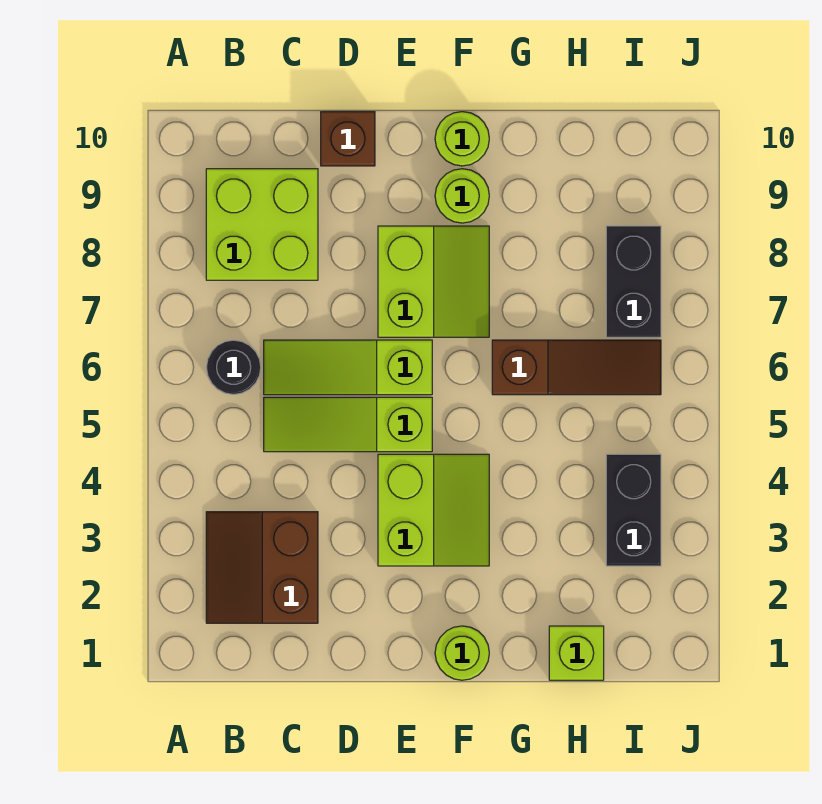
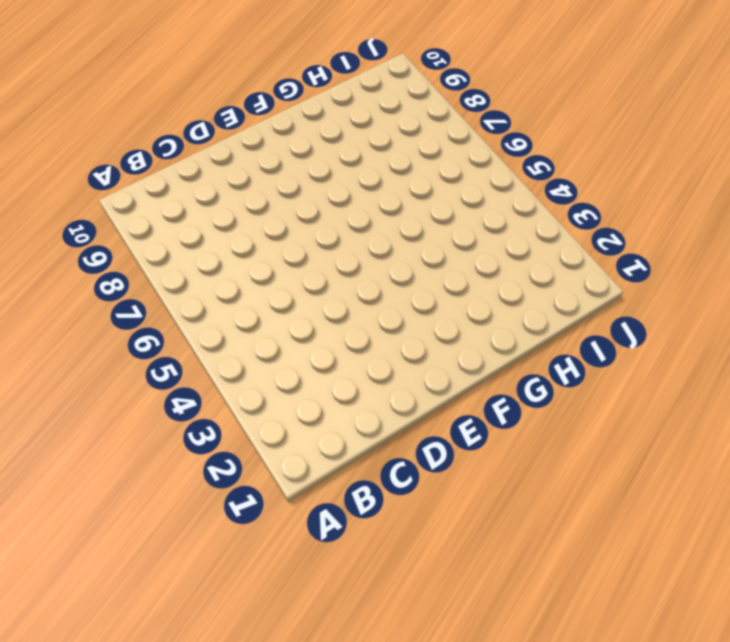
none -> brown 2x2 slope [206,512,318,623]
none -> black 1x1 round brick [206,340,261,395]
none -> lime 2x2 brick [206,169,318,280]

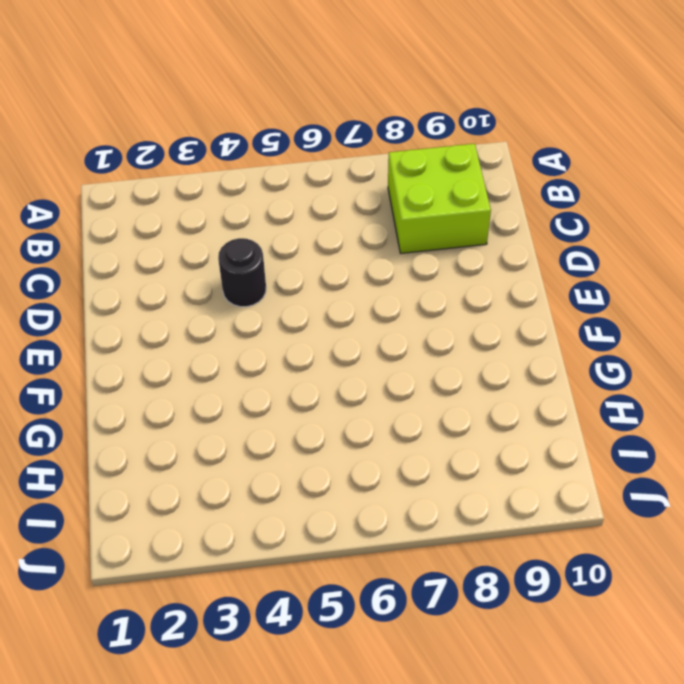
black 1x1 round brick [218,238,266,307] -> black 1x1 round brick moved to [206,340,261,395]
none -> brown 2x2 slope [206,512,318,623]
none -> lime 1x3 slope [264,397,432,452]
none -> lime 1x3 slope [264,340,432,395]

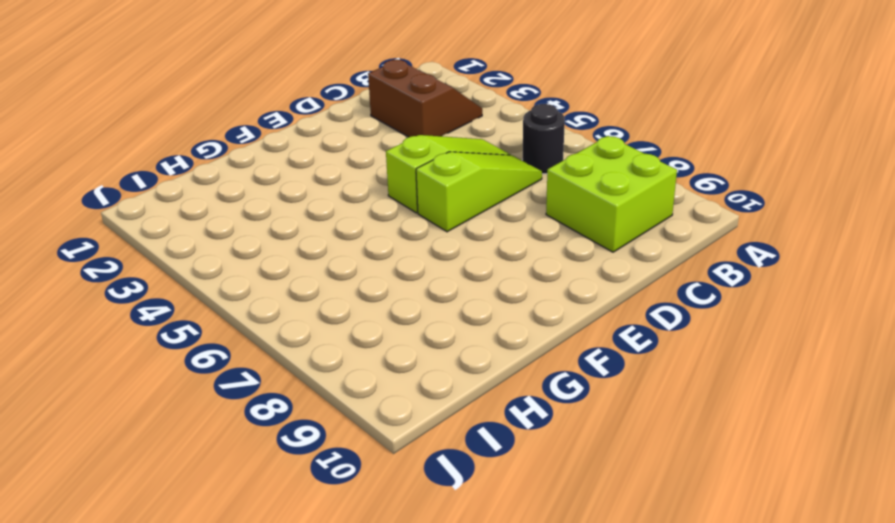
none -> brown 1x1 brick [321,112,375,166]
none -> lime 2x2 slope [378,454,489,566]
none -> lime 2x2 slope [378,226,489,337]

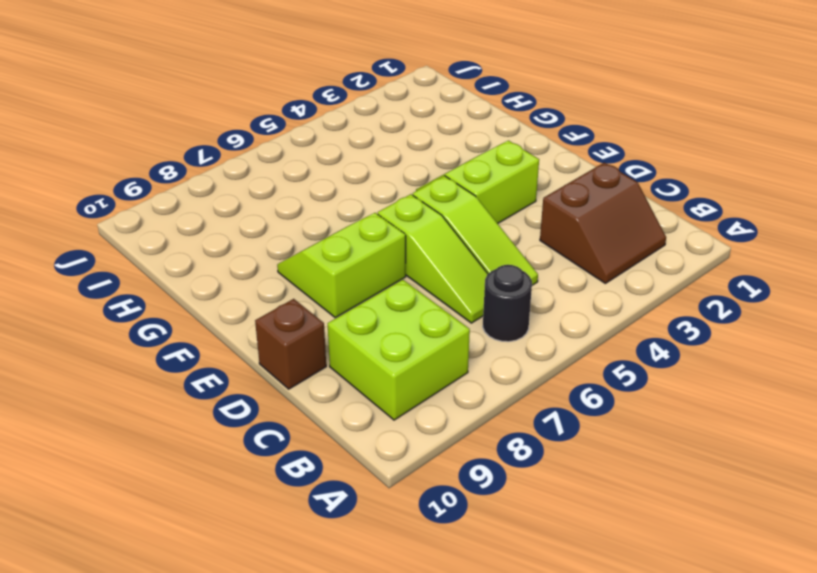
none -> lime 1x1 round brick [435,626,489,680]
none -> lime 1x1 round brick [435,169,489,223]
none -> lime 1x1 round brick [435,112,489,166]

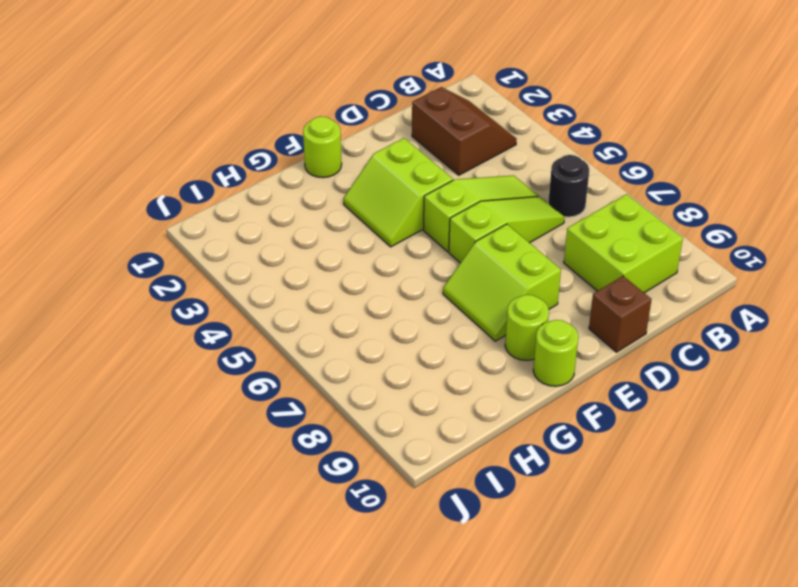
none -> brown 1x3 slope [492,340,661,395]
none -> lime 1x1 brick [549,626,604,680]
none -> black 1x2 brick [606,454,661,566]

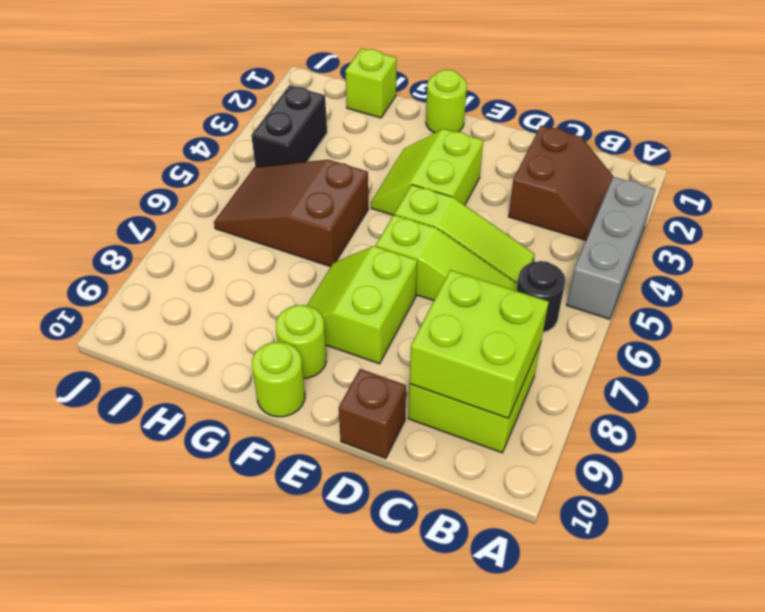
grey 1x3 brick [567,177,655,319] -> none
lime 2x2 brick [410,270,549,418] -> none
brown 2x3 slope [214,160,368,267] -> brown 1x3 slope [492,340,661,395]
none -> black 1x2 brick [606,226,661,337]

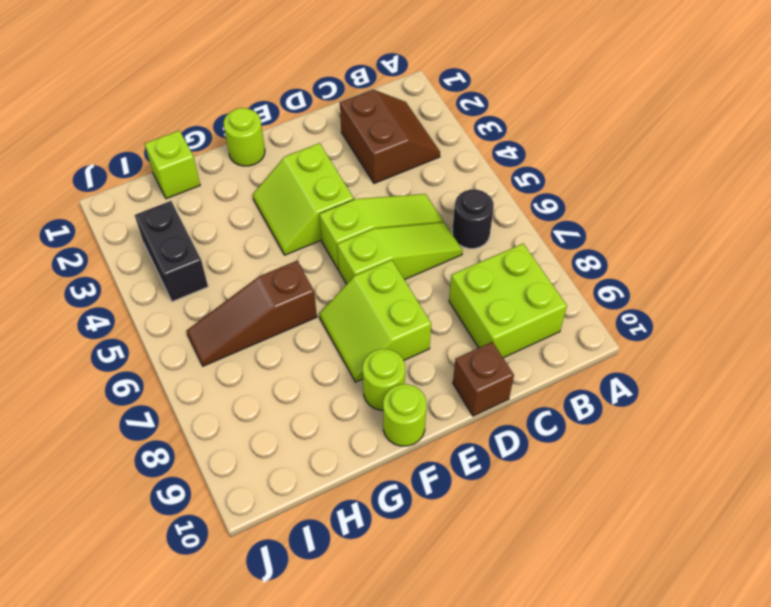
none -> black 1x2 brick [606,226,661,337]

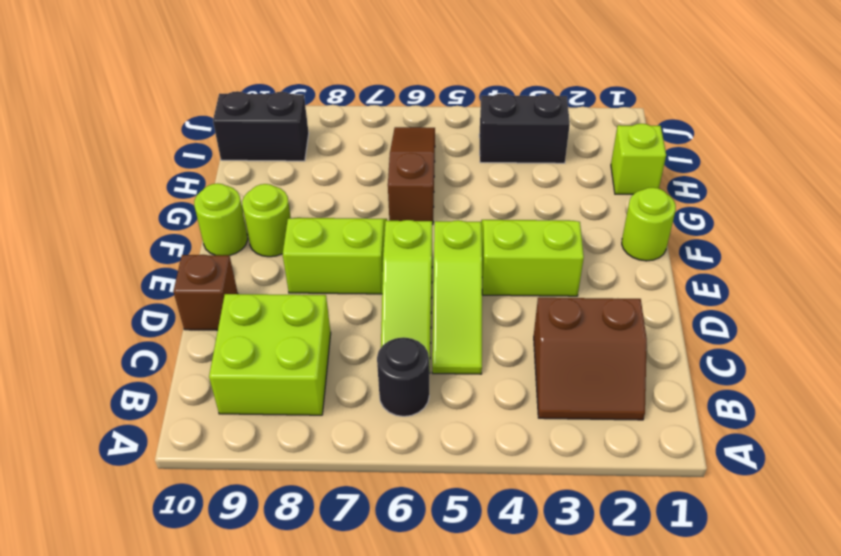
black 1x2 brick [213,91,309,161] -> black 1x2 brick moved to [606,226,661,337]

